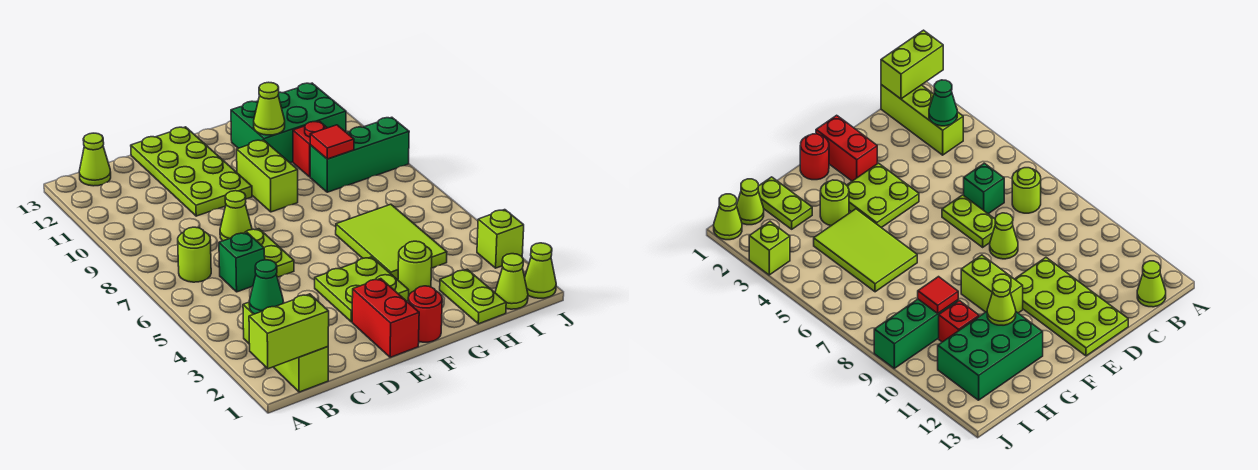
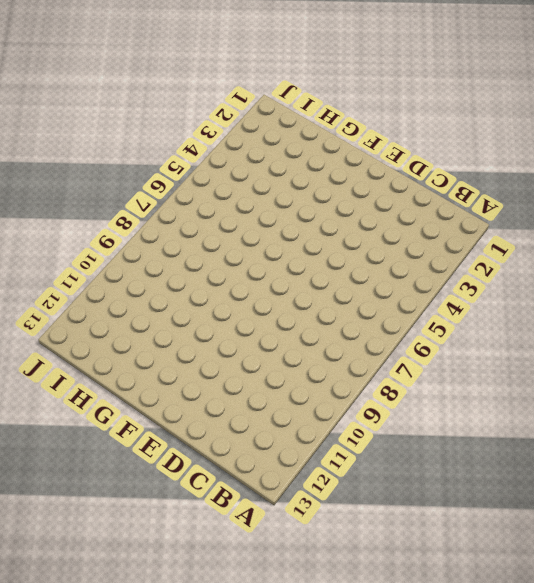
none -> lime 1x3 brick [243,302,328,392]
none -> lime 1x1 round brick [178,227,211,282]
none -> lime 1x1 cone [79,133,111,186]

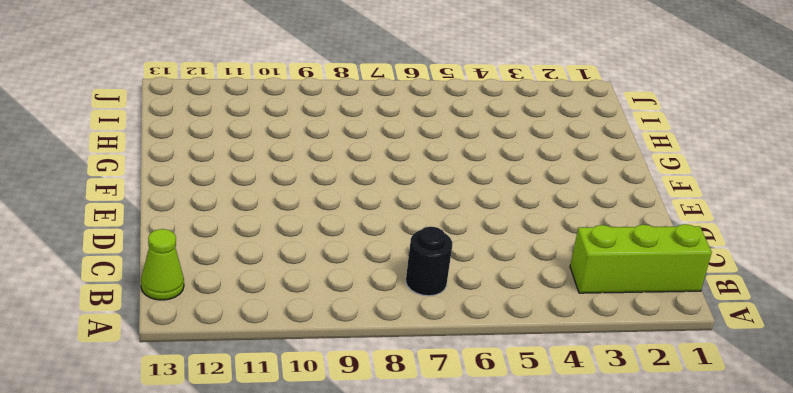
black 1x1 round brick [406,226,452,296] -> lime 1x1 round brick [178,227,211,282]
none -> green 1x1 brick [219,233,265,292]
none -> lime 1x2 plate [245,229,294,277]
none -> lime 1x1 cone [220,191,252,241]

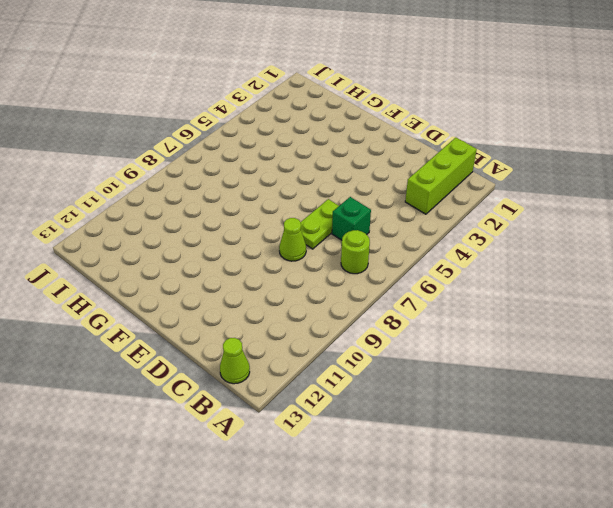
none -> lime 2x4 plate [131,127,252,216]
none -> red 1x2 brick [352,279,419,357]
none -> lime 2x2 plate [315,257,409,322]

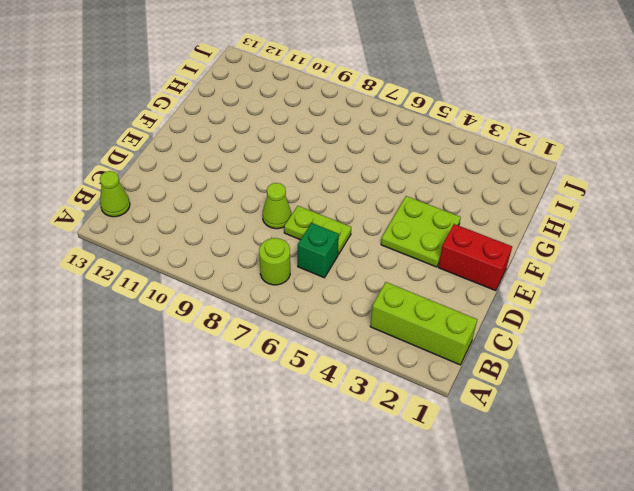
none -> lime 2x4 plate [131,127,252,216]
none -> red 1x1 round brick [408,286,442,342]
none -> lime 1x2 brick [237,140,298,212]

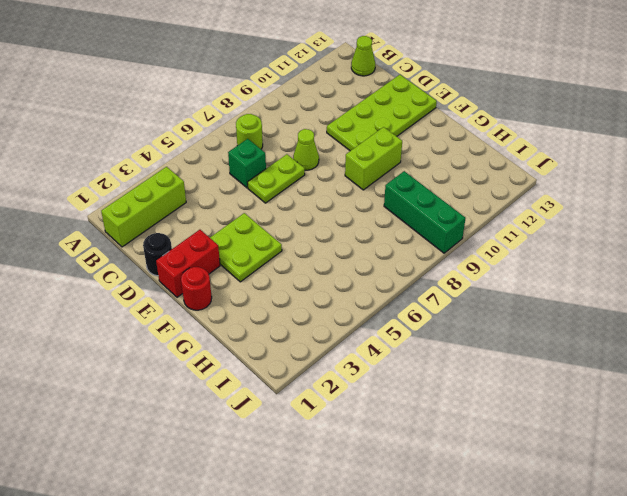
black 1x1 round brick [143,233,172,276] -> none
none -> lime 1x1 round brick [398,241,432,294]
none -> lime 2x3 tile [336,204,447,280]
none -> green 2x3 brick [231,83,346,163]

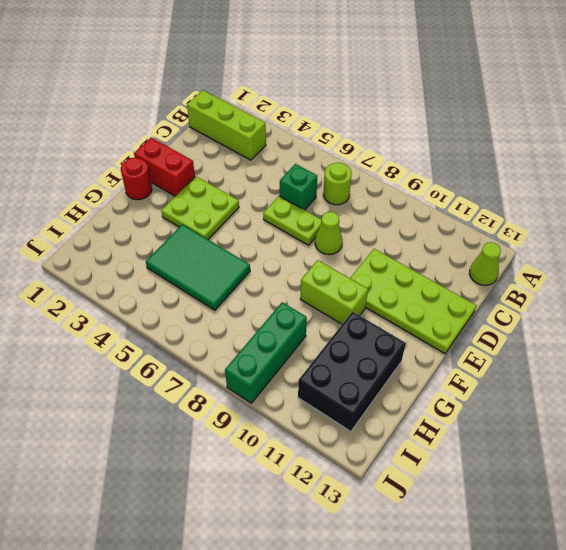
green 2x3 tile [146,224,250,310] -> lime 2x3 tile [336,204,447,280]
black 2x3 brick [298,312,406,431] -> green 2x3 brick [231,83,346,163]
none -> lime 1x1 round brick [398,241,432,294]
none -> lime 1x2 plate [440,269,506,324]
none -> red 1x1 brick [293,121,327,177]

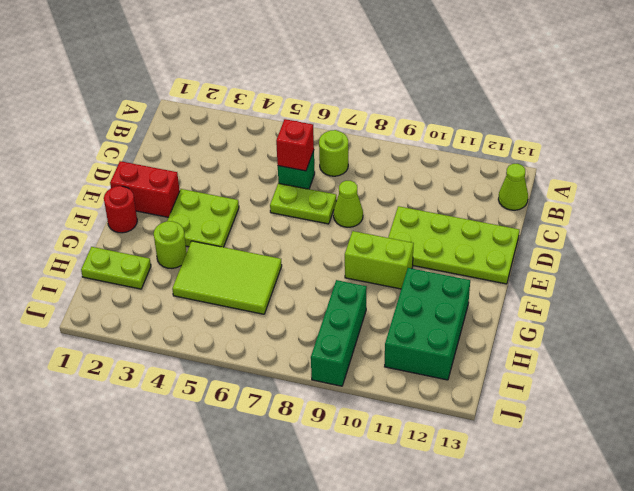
red 1x1 brick [276,119,314,171] -> red 1x1 brick moved to [293,121,327,177]
none -> lime 1x3 brick [243,302,328,392]
none -> lime 1x1 cone [495,254,528,309]
none -> lime 1x1 cone [525,243,556,298]

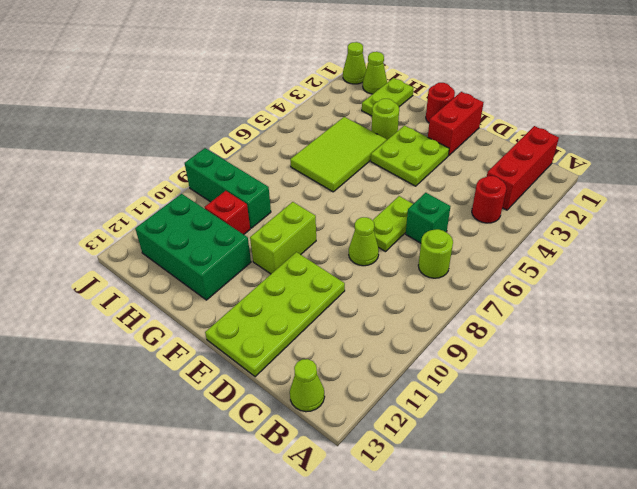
red 1x3 brick [487,126,559,210] -> lime 1x3 brick [243,302,328,392]
red 1x1 round brick [472,176,506,223] -> none
none -> lime 1x1 brick [477,210,524,268]
none -> lime 1x2 brick [249,294,329,369]
none -> green 1x1 cone [249,260,283,314]

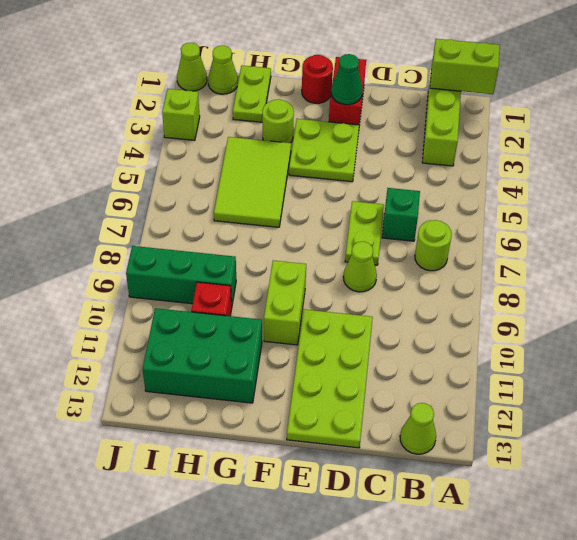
green 1x1 cone [331,54,363,105] -> green 1x1 cone moved to [249,260,283,314]
none -> lime 1x1 cone [254,82,285,135]
none -> red 1x1 tile [310,125,354,159]

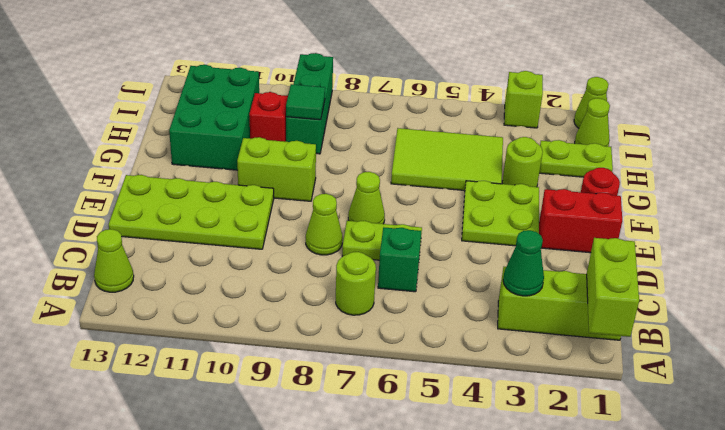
lime 1x1 cone [348,172,385,224] -> lime 1x1 cone moved to [254,82,285,135]
green 1x1 tile [286,84,325,120] -> red 1x1 tile [310,125,354,159]

